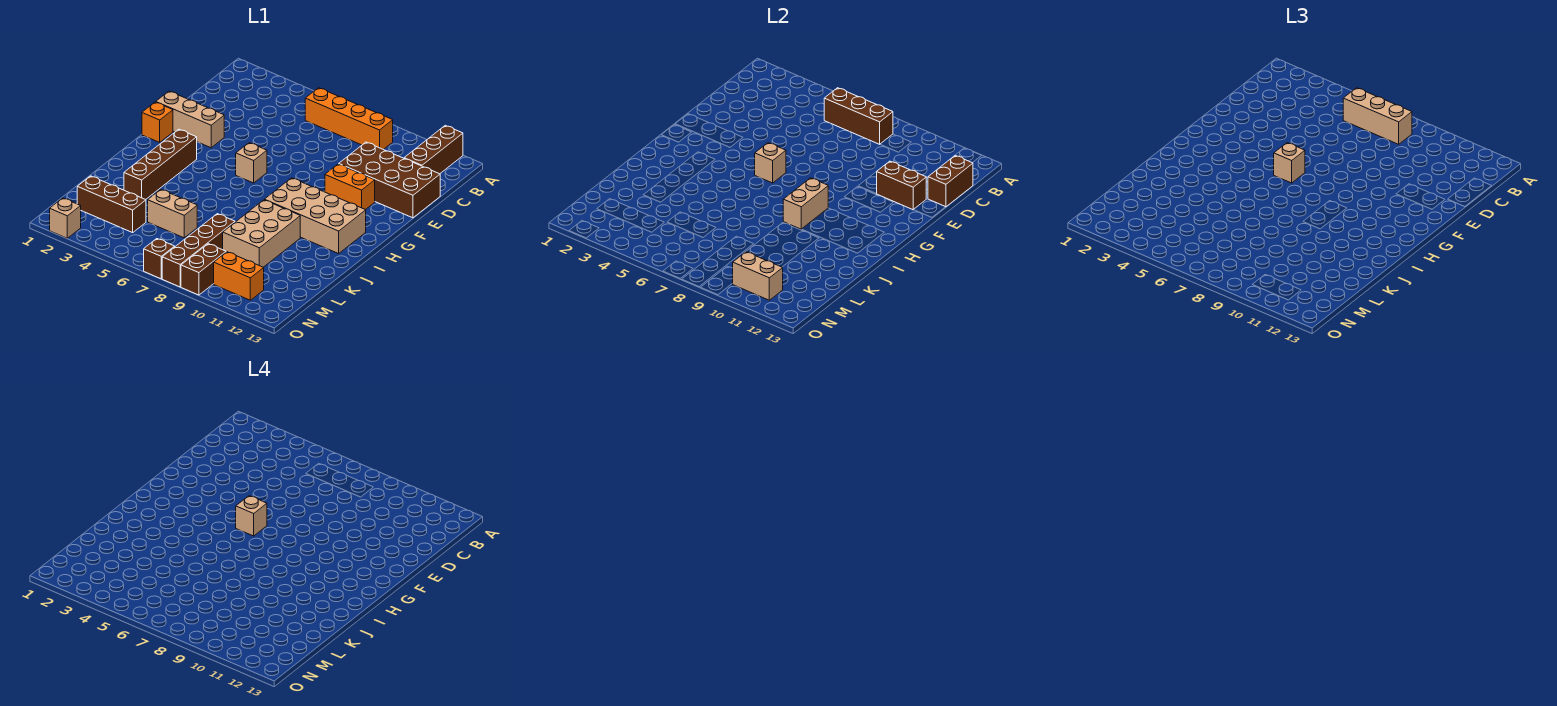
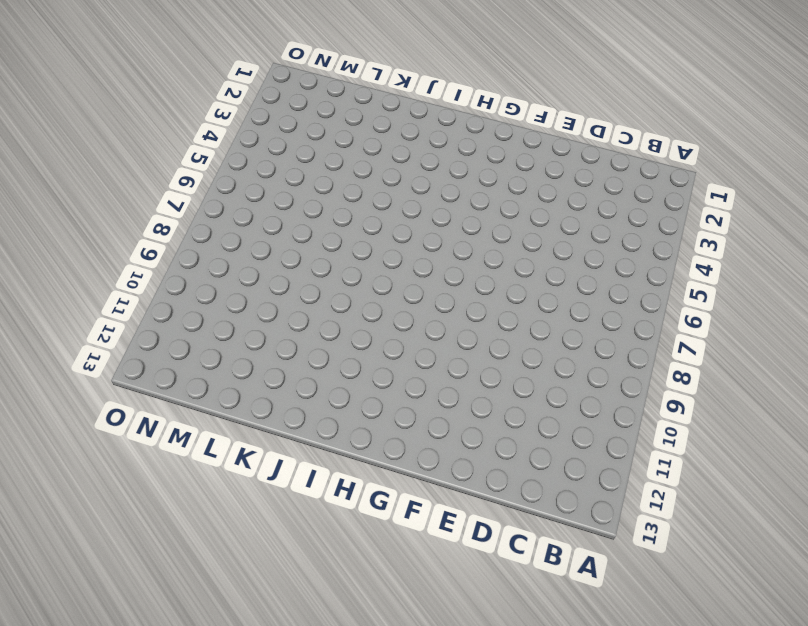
none -> brown 1x3 brick [404,125,463,174]
none -> orange 1x4 brick [305,88,393,150]
none -> brown 2x4 brick [339,142,440,218]

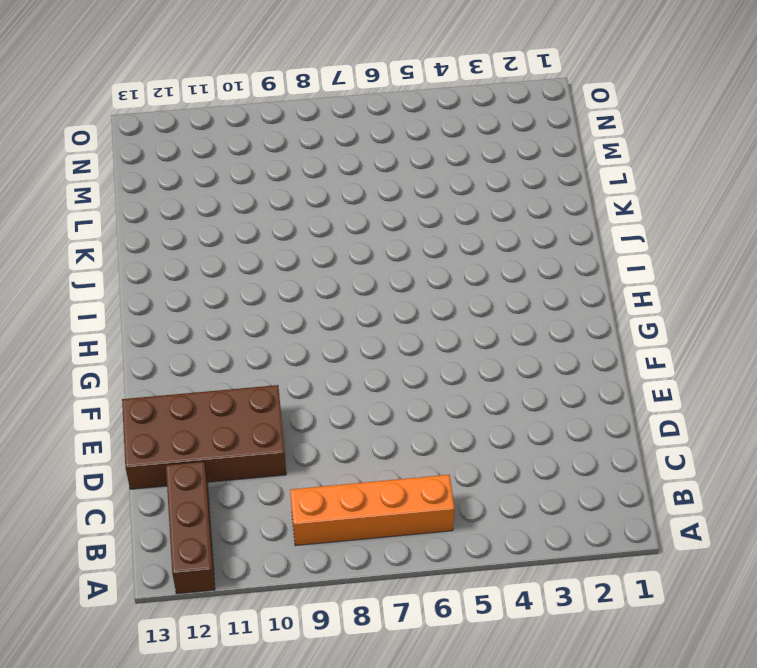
none -> tan 1x3 brick [156,91,224,148]
none -> orange 1x2 brick [325,164,375,210]
none -> orange 1x1 brick [142,102,173,142]

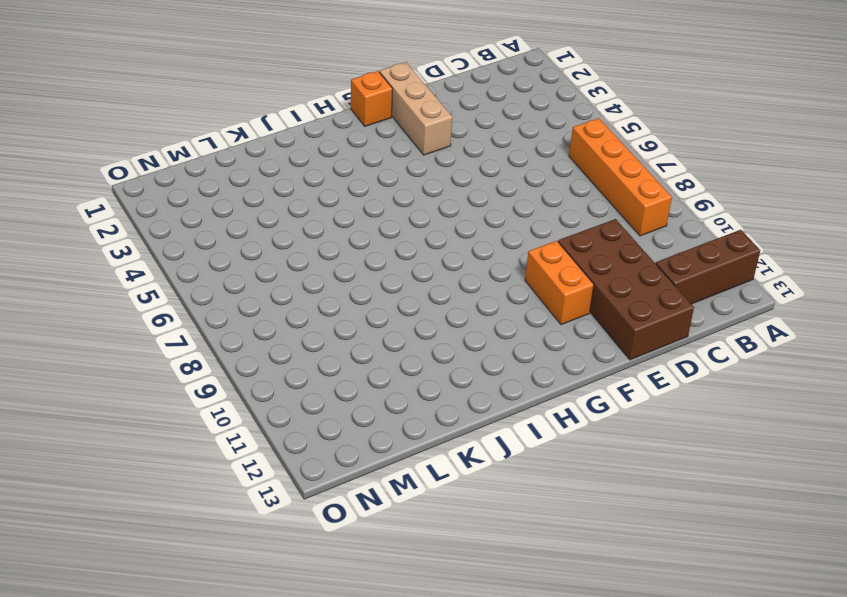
none -> tan 1x1 brick [236,143,267,183]
none -> brown 1x4 brick [124,129,197,200]
none -> tan 2x4 brick [264,178,366,254]

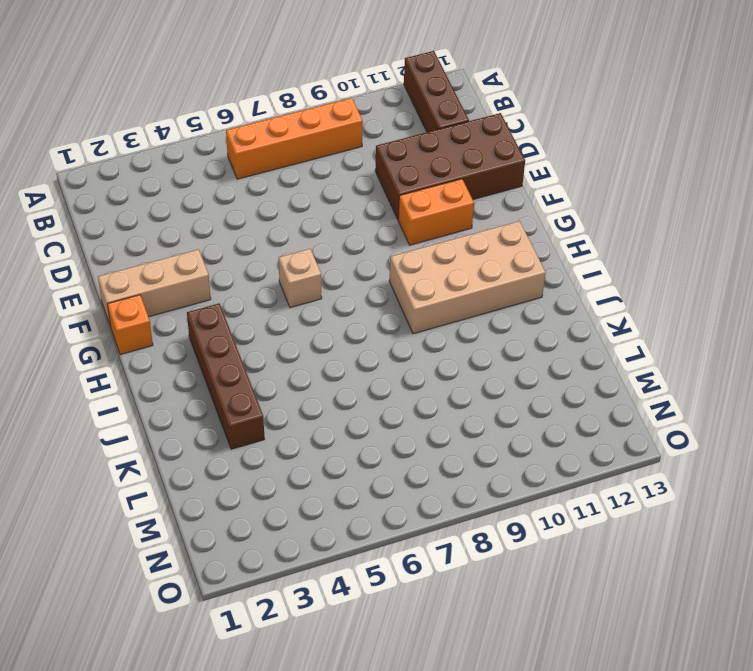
none -> tan 2x3 brick [223,200,300,267]
none -> tan 1x2 brick [148,189,197,238]
none -> brown 1x4 brick [162,214,235,287]

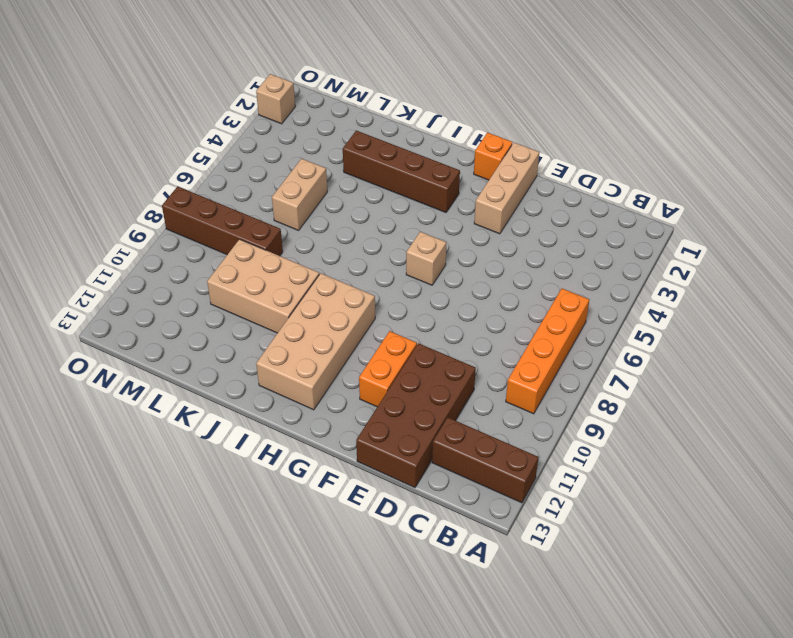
none -> brown 1x3 brick [77,176,146,233]
none -> brown 1x2 brick [181,244,226,295]
none -> orange 1x2 brick [214,252,264,300]

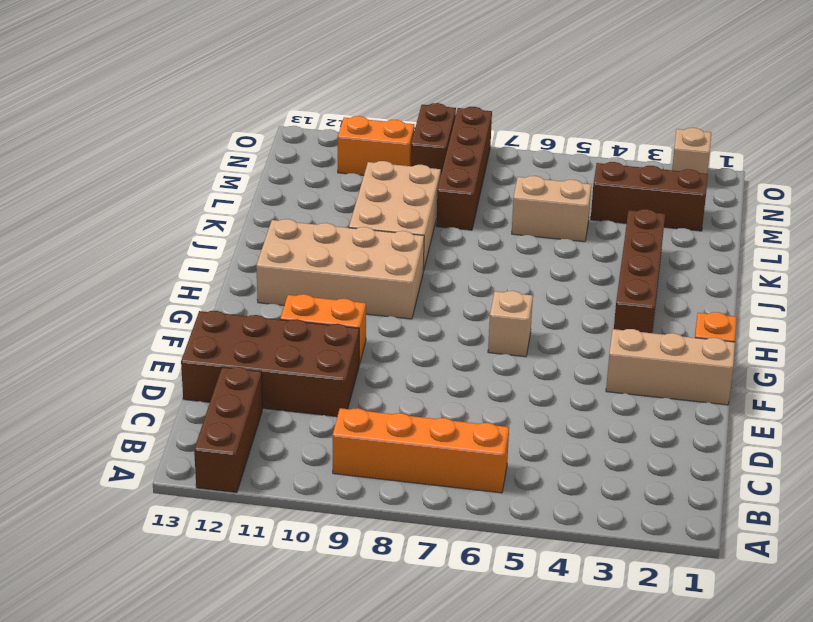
none -> brown 1x1 brick [144,239,175,279]
none -> brown 1x3 brick [824,88,893,144]
none -> brown 1x2 brick [928,156,973,207]

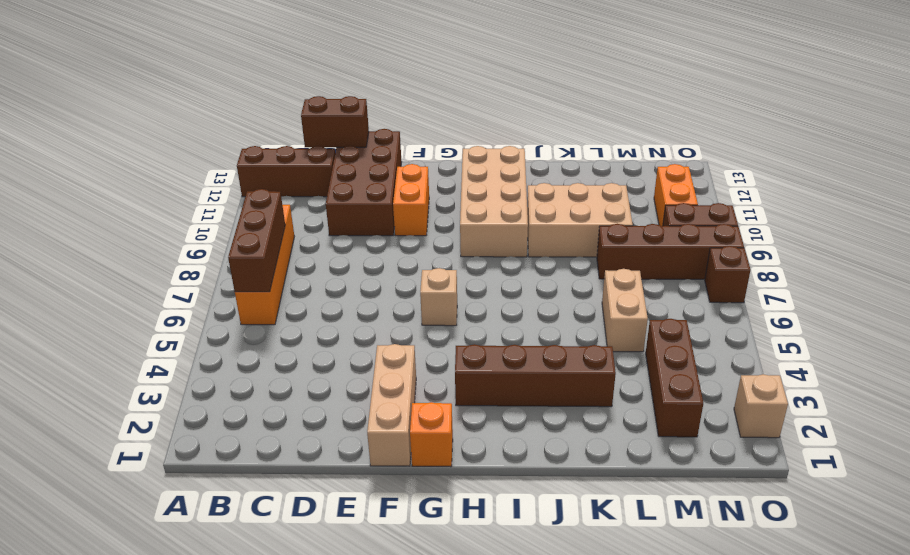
none -> brown 1x2 brick [877,161,926,210]
none -> tan 1x1 brick [755,143,786,183]
none -> tan 1x2 brick [783,178,828,229]

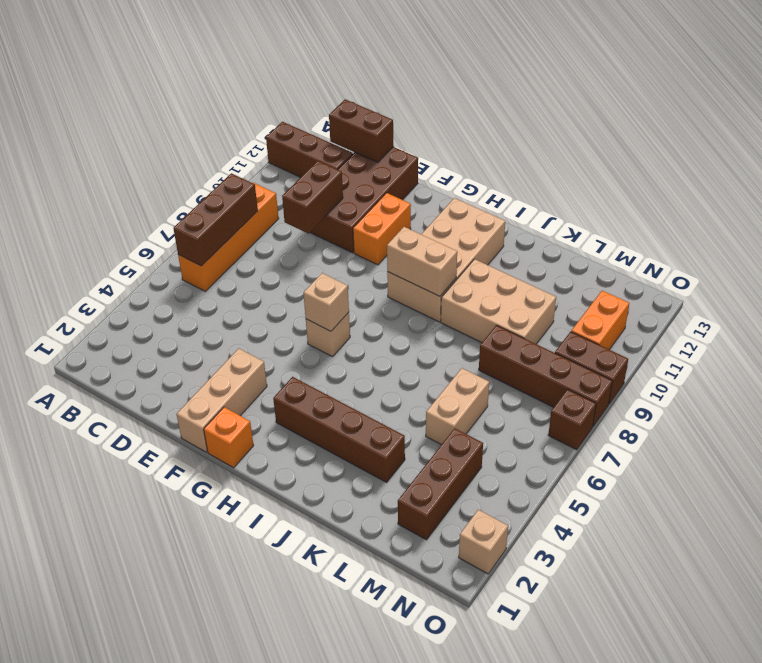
brown 1x2 brick [282,161,343,233] -> brown 1x2 brick moved to [877,161,926,210]
none -> tan 1x2 brick [733,252,783,300]
none -> tan 1x3 brick [1343,88,1412,144]
none -> tan 1x1 brick [1274,143,1305,183]

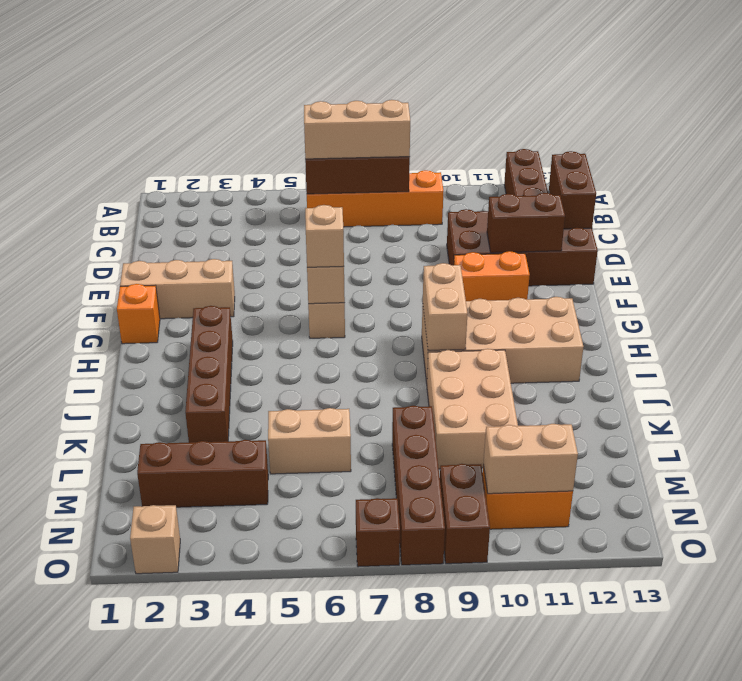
none -> tan 1x1 brick [236,496,267,536]

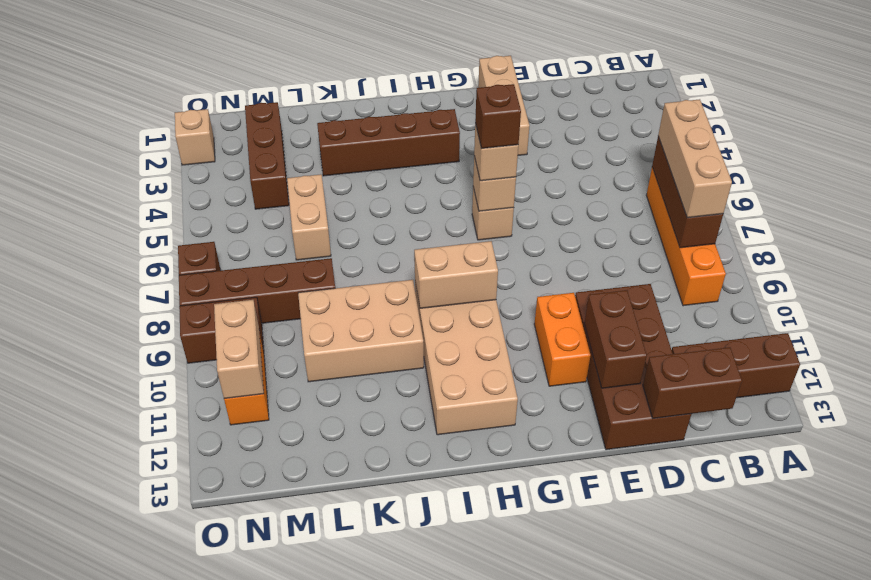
brown 1x1 brick [475,84,521,149] -> tan 1x1 brick [236,496,267,536]
none -> orange 1x1 brick [142,102,173,142]

